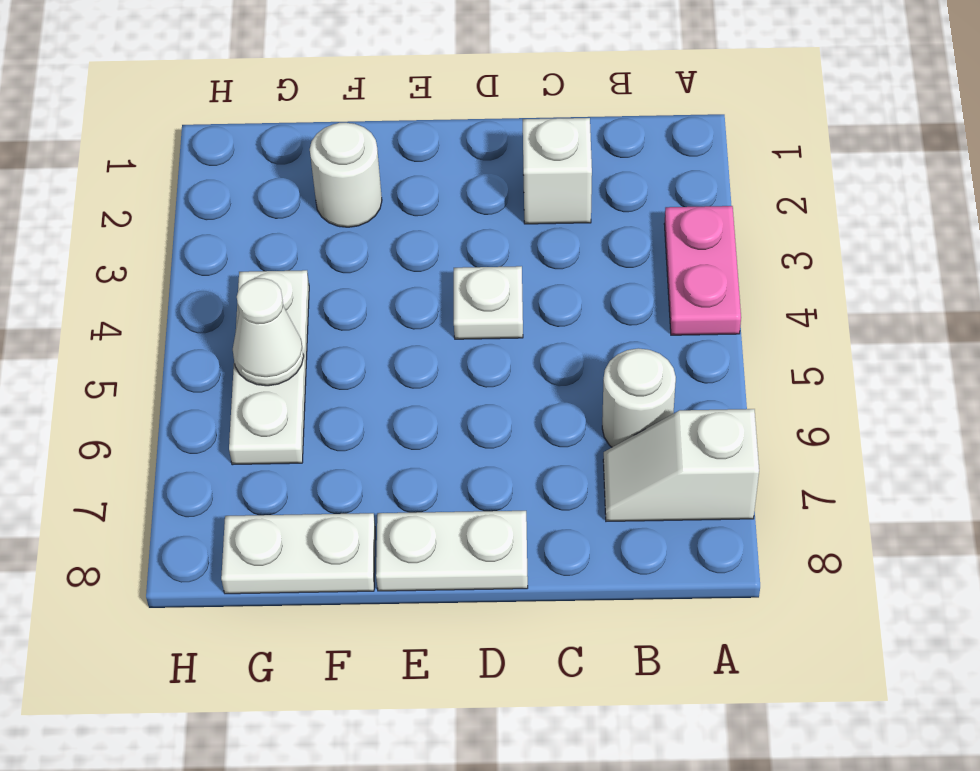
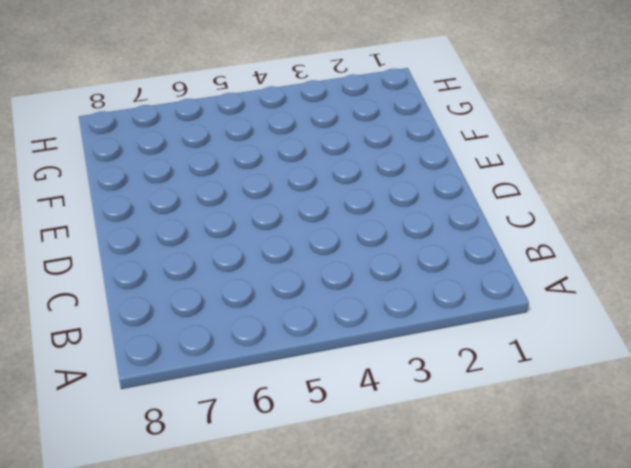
none -> pink 1x2 plate [664,206,741,335]
none -> white 1x2 slope [603,409,759,521]

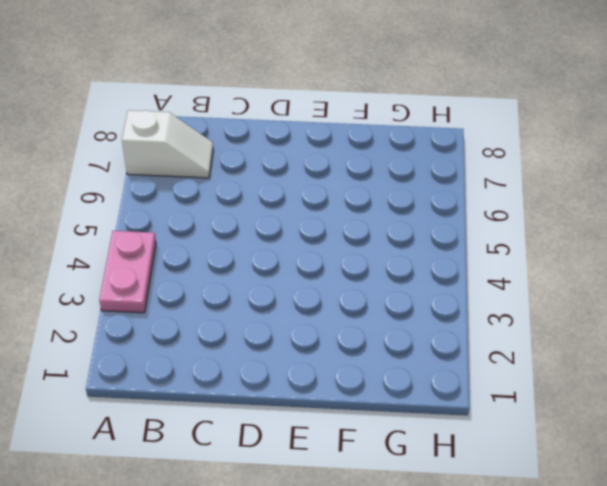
none -> white 1x1 round brick [602,348,676,447]
none -> white 1x1 brick [523,118,592,224]

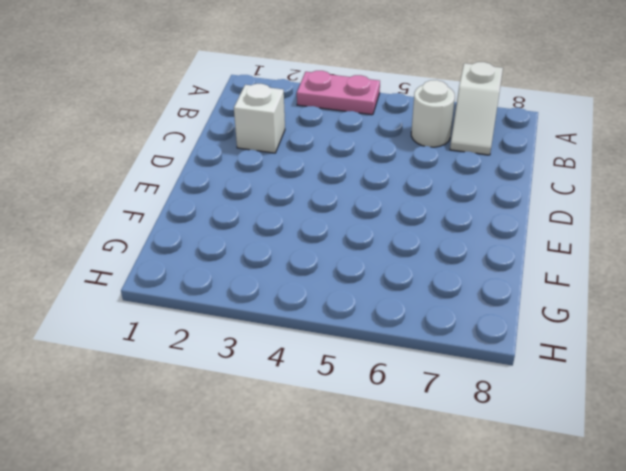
none -> white 1x1 plate [454,266,523,339]
none -> white 1x2 plate [376,511,528,591]

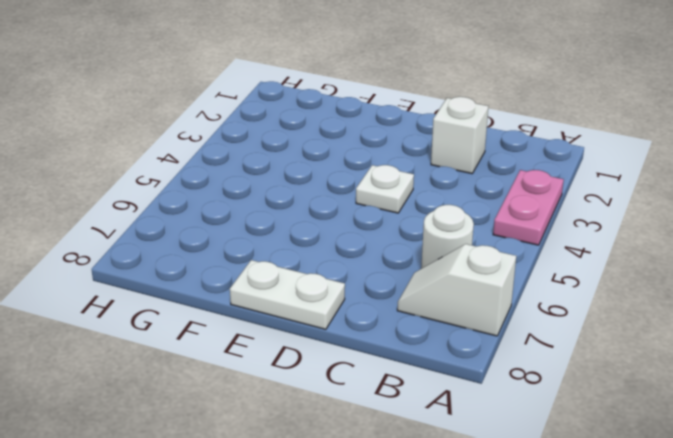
none -> white 1x1 round brick [310,123,382,227]
none -> white 1x2 plate [221,513,375,594]

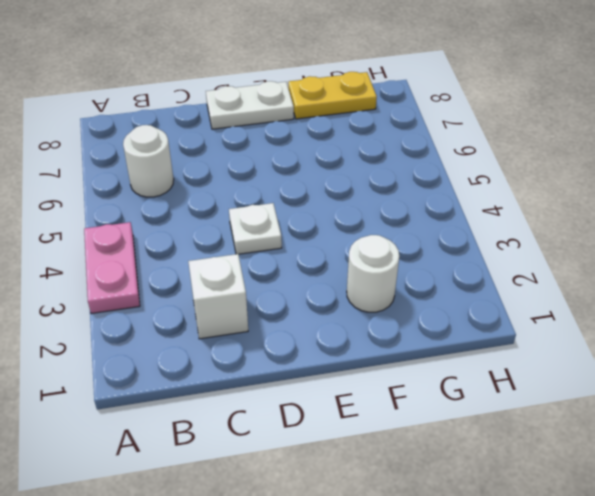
yellow 1x2 plate [288,72,377,119] -> white 1x2 plate [221,513,375,594]
none -> white 1x2 slope [603,409,759,521]
none -> white 1x3 plate [229,270,309,465]

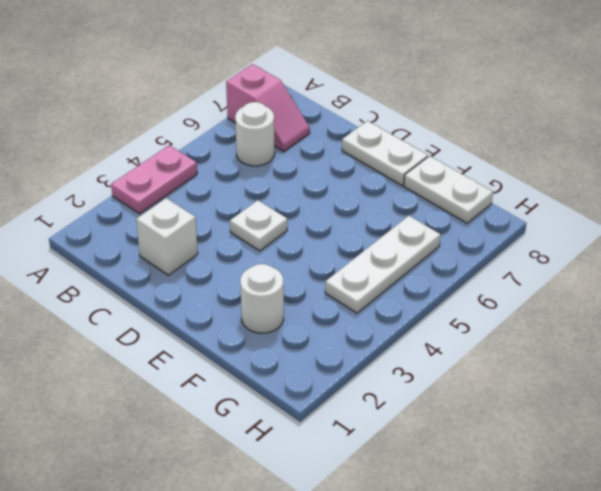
pink 1x2 slope [226,64,310,151] -> white 1x2 slope [603,409,759,521]
none -> white 1x1 cone [233,278,304,386]

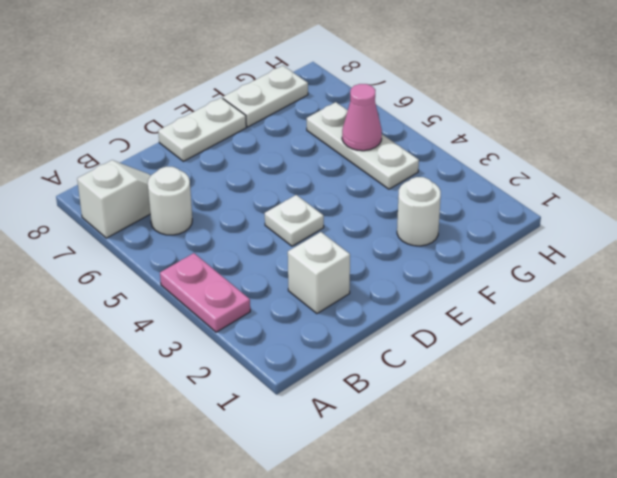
pink 1x1 cone [342,84,382,151] -> white 1x1 cone [233,278,304,386]

